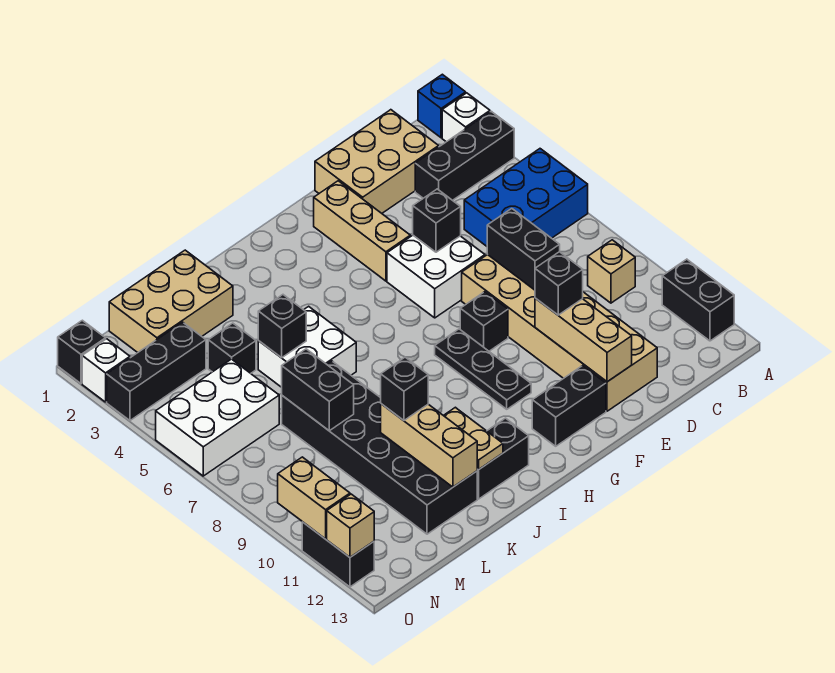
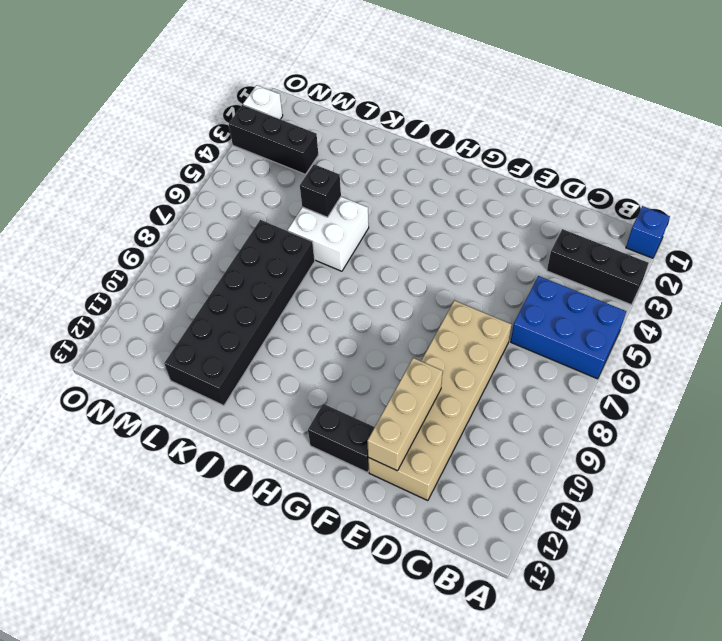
none -> white 1x1 brick [442,93,490,142]
none -> black 1x2 brick [662,259,734,341]
none -> tan 1x1 brick [588,240,635,303]
none -> tan 2x3 brick [315,110,439,213]

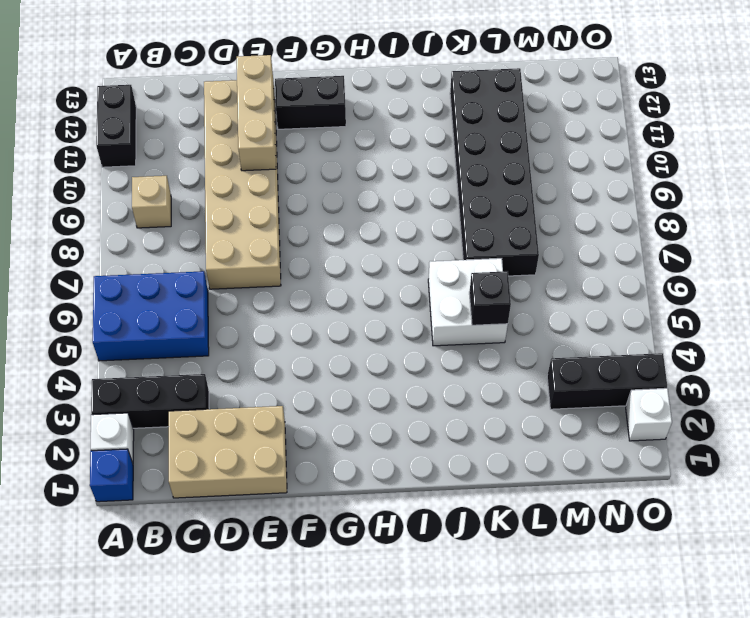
none -> white 2x2 brick [387,235,485,318]
none -> tan 1x3 brick [314,181,410,281]
none -> black 1x1 brick [460,292,508,351]
none -> black 1x3 plate [435,329,531,409]

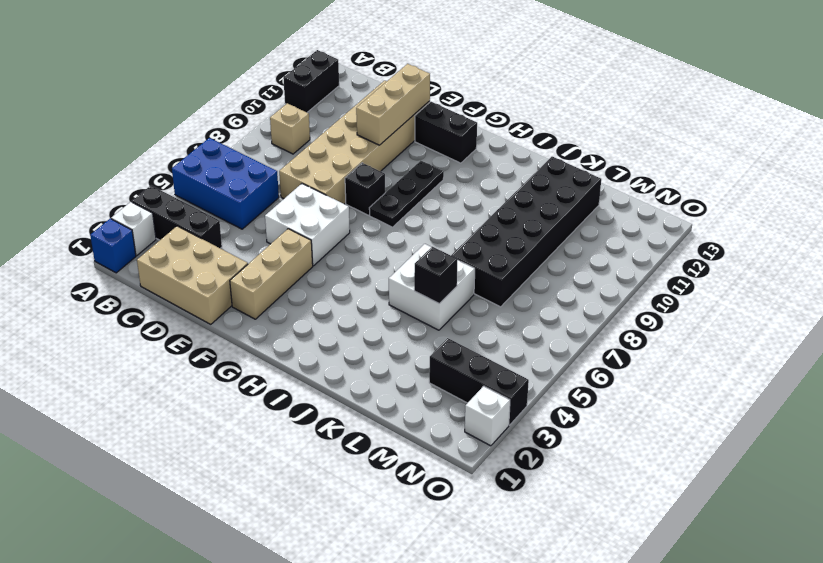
none -> black 1x2 brick [477,418,529,499]
none -> tan 2x3 brick [109,250,233,353]
none -> black 1x1 brick [208,323,256,373]
none -> white 2x3 brick [156,359,279,476]

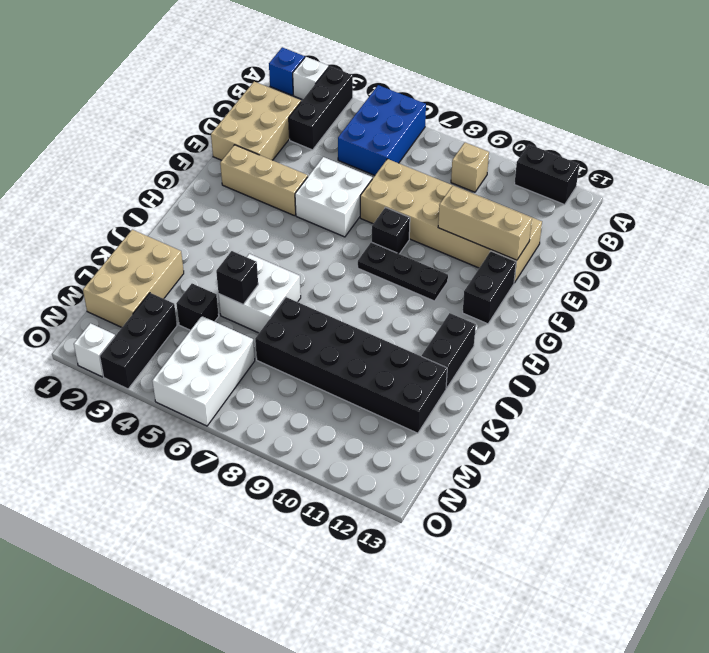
none -> black 1x1 brick [58,320,106,384]
none -> black 1x2 brick [302,522,374,587]
none -> black 1x2 brick [487,209,560,290]
none -> black 1x1 brick [413,189,461,252]

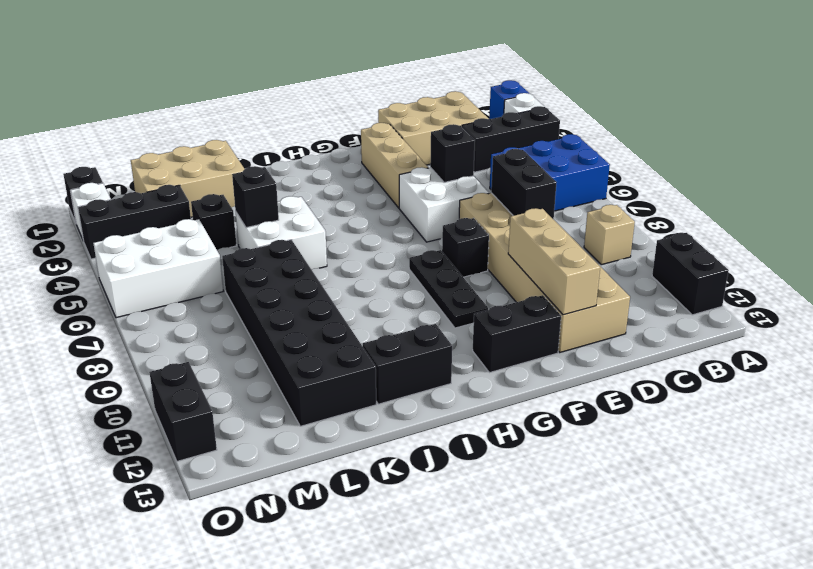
none -> tan 1x2 plate [443,407,503,470]
none -> tan 1x3 brick [381,404,477,487]
none -> black 1x2 brick [282,349,354,431]
none -> tan 1x2 brick [278,457,350,539]

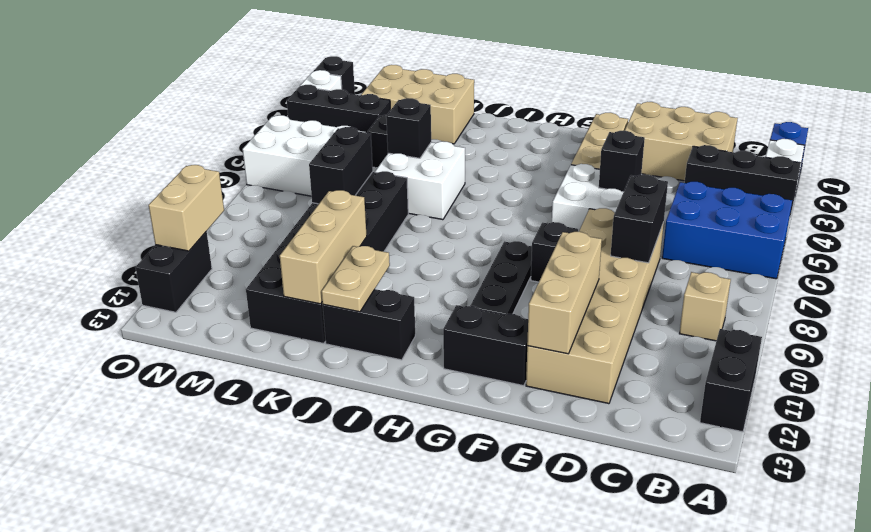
none -> tan 1x1 brick [327,494,374,557]
none -> black 1x1 brick [535,252,583,315]
none -> black 1x1 brick [381,357,428,420]

